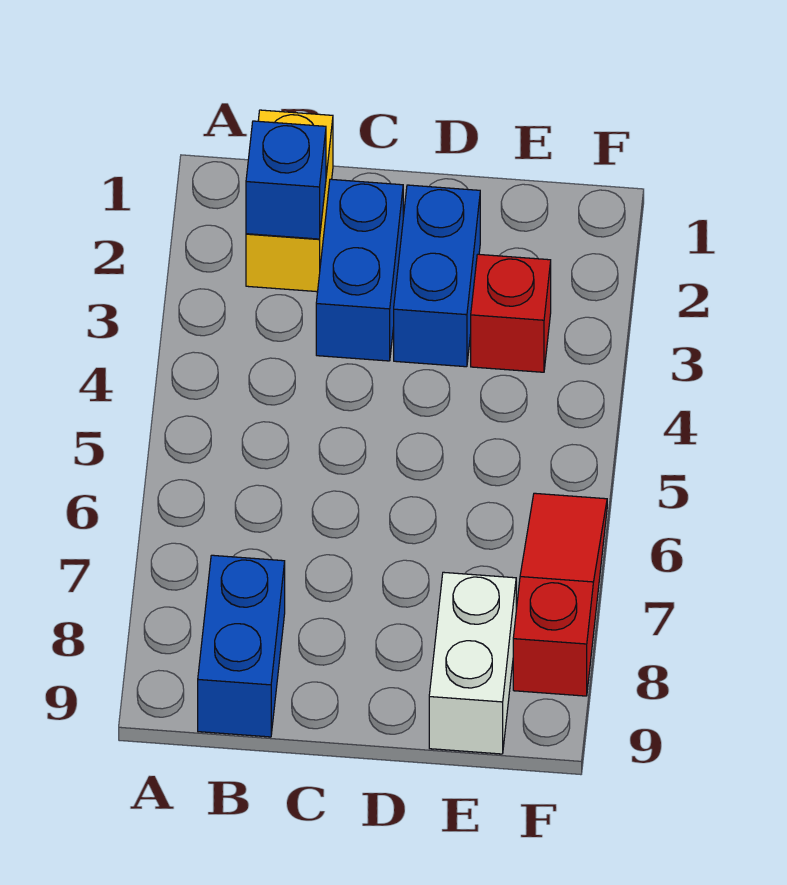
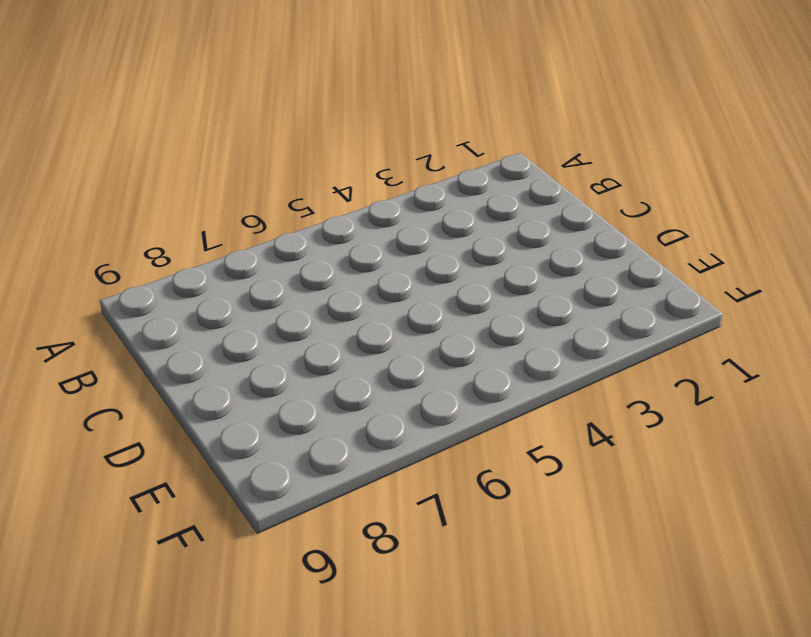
none -> yellow 1x2 brick [246,110,333,292]
none -> blue 1x2 brick [198,555,285,737]

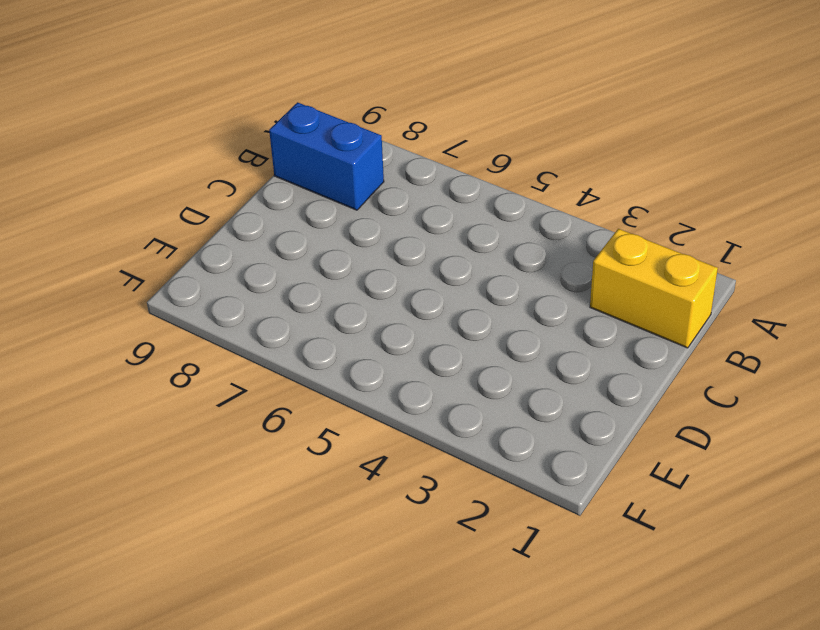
none -> blue 1x2 brick [316,179,403,361]
none -> blue 1x2 brick [394,185,480,367]

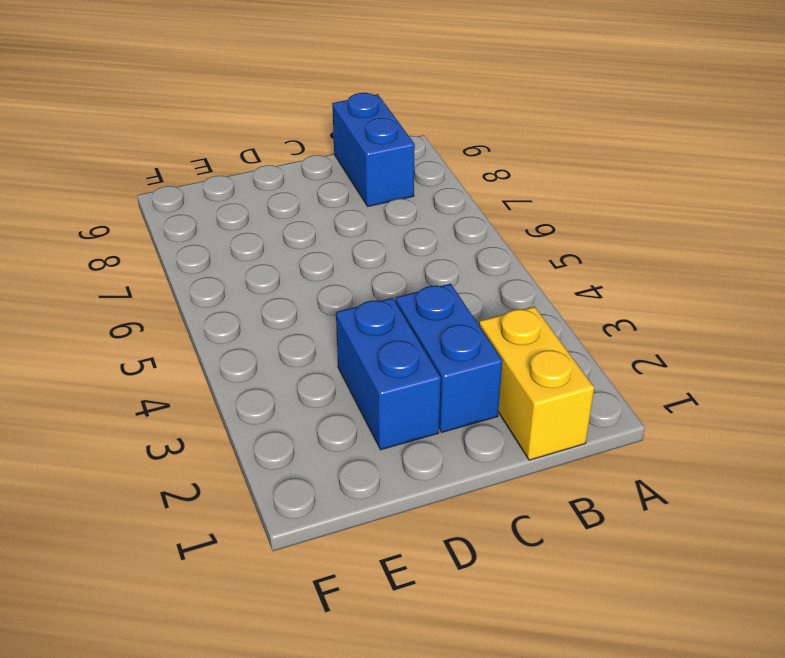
none -> red 1x1 brick [471,254,551,372]
none -> white 1x2 brick [429,572,516,754]

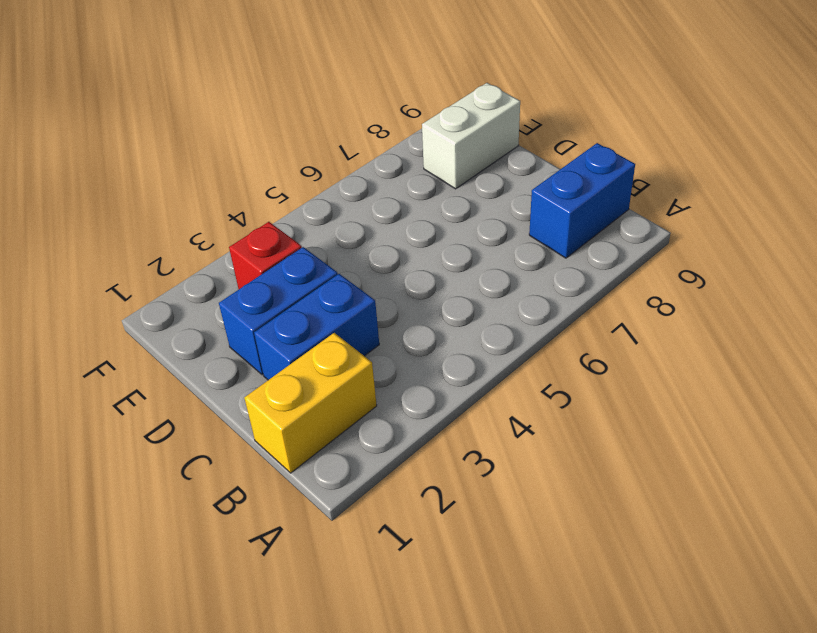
none -> red 1x3 slope [513,493,607,696]
none -> blue 1x1 brick [246,121,326,239]

